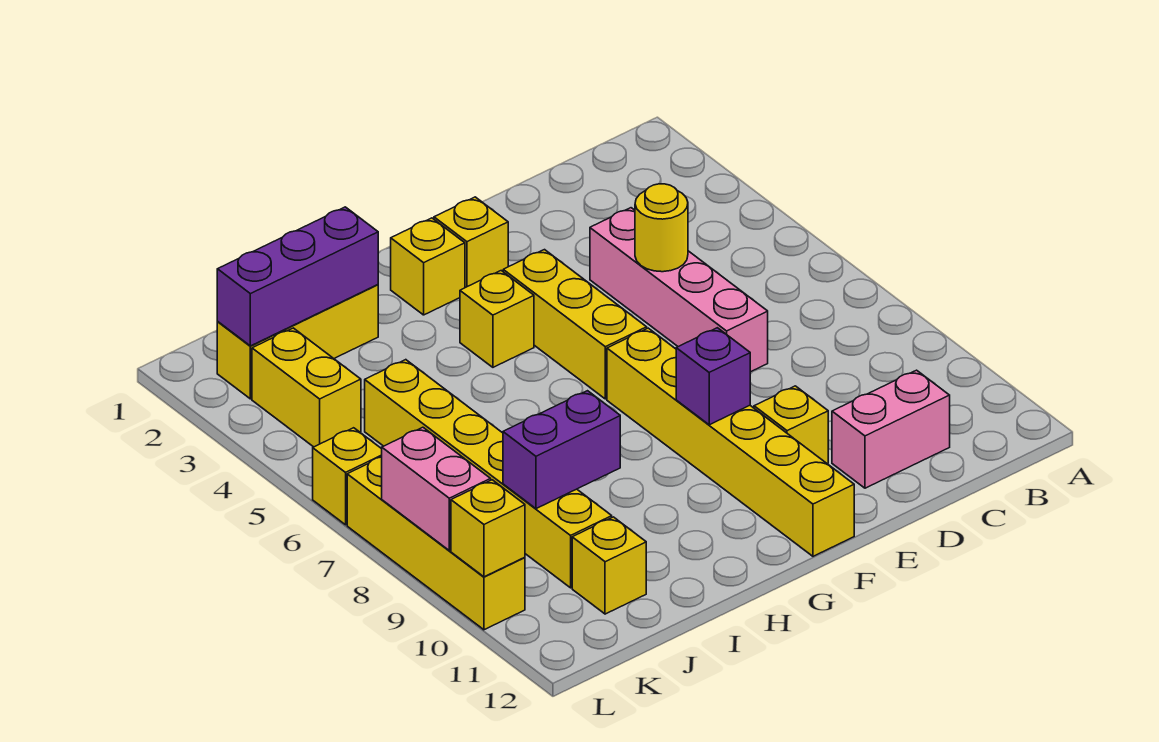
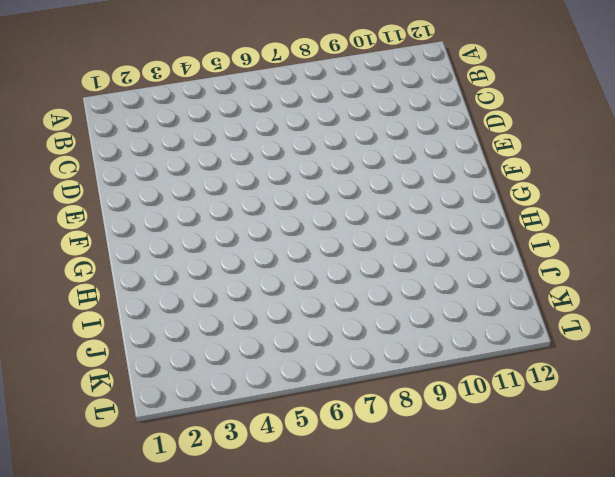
none -> pink 1x2 brick [832,370,950,488]
none -> pink 1x4 brick [590,208,768,372]
none -> yellow 1x1 brick [754,386,828,464]

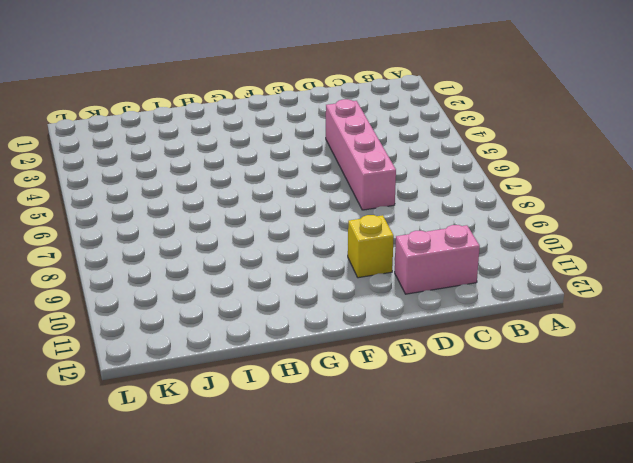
none -> yellow 1x1 brick [434,197,508,288]
none -> yellow 1x3 brick [503,250,647,399]
none -> yellow 1x6 brick [607,328,854,556]

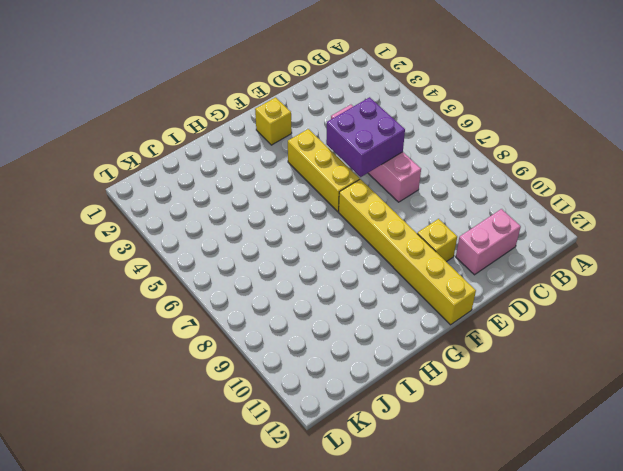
purple 2x2 brick [326,97,405,177] -> yellow 1x1 round brick [635,184,688,272]
none -> yellow 1x1 brick [391,218,465,315]
none -> yellow 1x1 brick [460,271,534,367]
none -> yellow 1x3 brick [217,285,378,399]

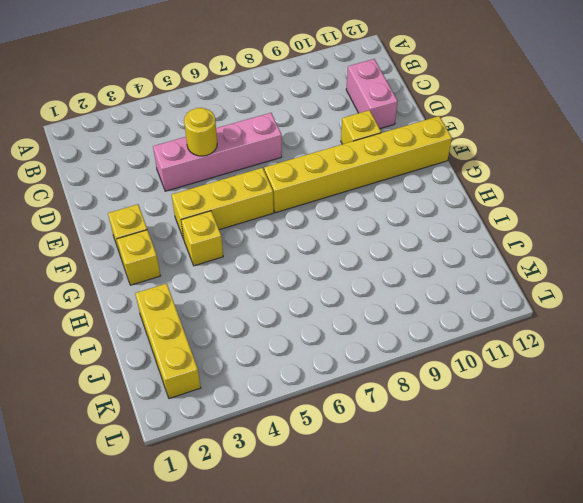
none -> yellow 1x6 brick [365,360,612,588]
none -> yellow 1x1 brick [572,517,646,614]
none -> yellow 1x2 brick [252,328,361,447]

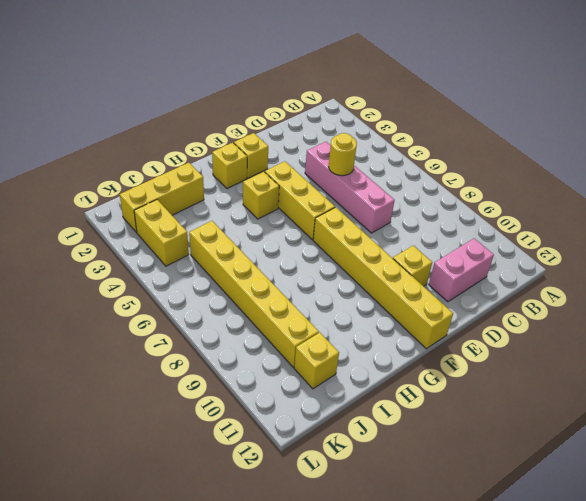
none -> yellow 1x1 brick [313,428,382,525]
none -> yellow 1x4 brick [347,457,525,630]
none -> purple 1x1 brick [676,328,750,425]

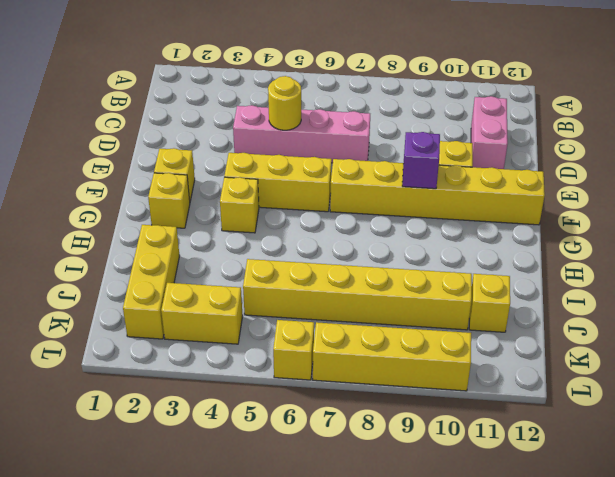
none -> purple 1x3 brick [217,207,378,346]
none -> purple 1x2 brick [503,391,620,509]
none -> pink 1x2 brick [382,427,491,551]

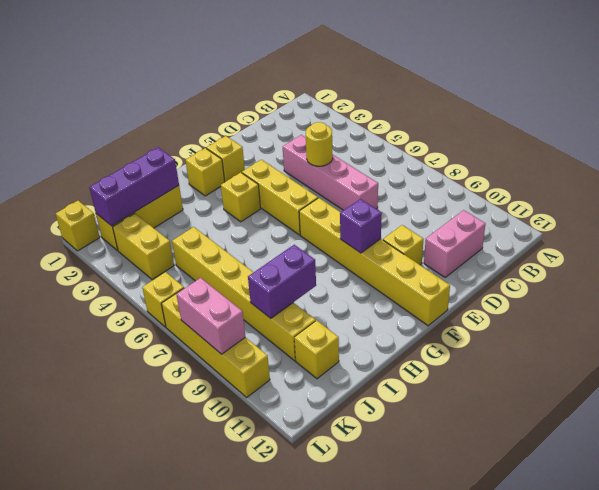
yellow 1x1 brick [56,201,100,251] -> yellow 1x1 brick moved to [451,480,525,577]

